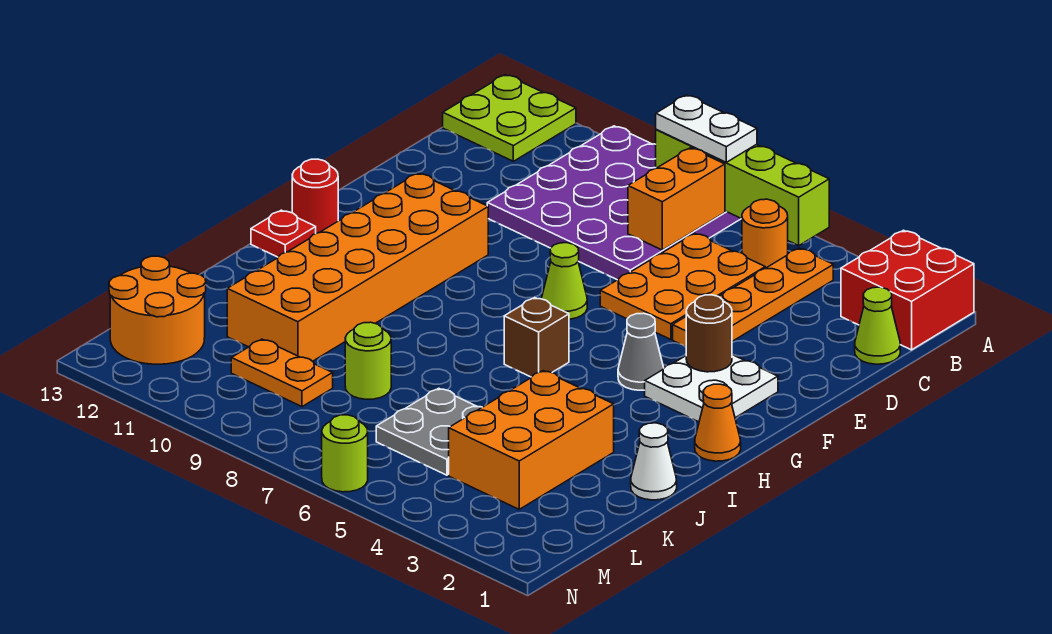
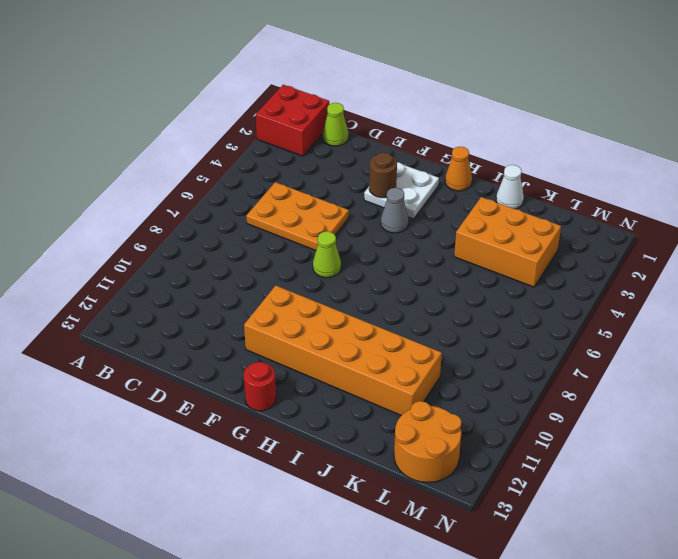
none -> purple 4x4 plate [487,126,741,280]
none -> lime 2x2 plate [443,75,576,161]
none -> orange 1x4 plate [673,248,833,347]

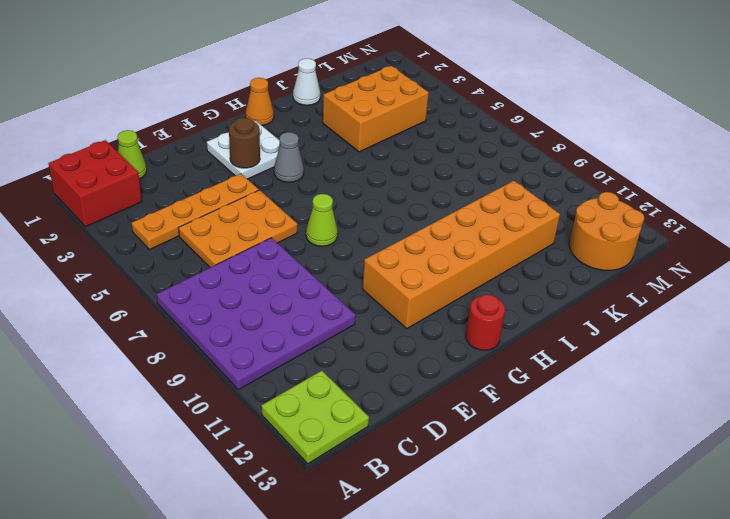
none -> orange 1x1 round brick [742,199,788,268]
none -> brown 1x1 brick [504,298,569,377]
none -> red 1x1 plate [251,210,316,257]

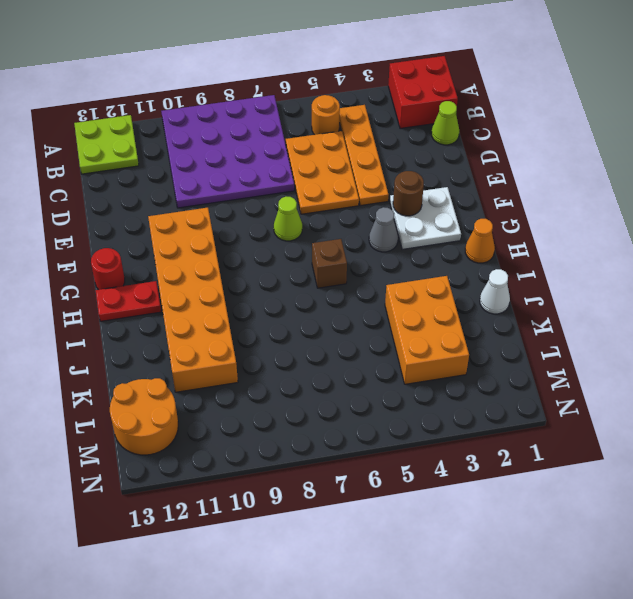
red 1x2 plate [96,281,161,321] -> red 1x1 plate [251,210,316,257]
none -> grey 2x2 plate [376,388,482,475]
none -> lime 1x1 round brick [345,322,391,399]
none -> orange 1x2 plate [231,339,333,407]

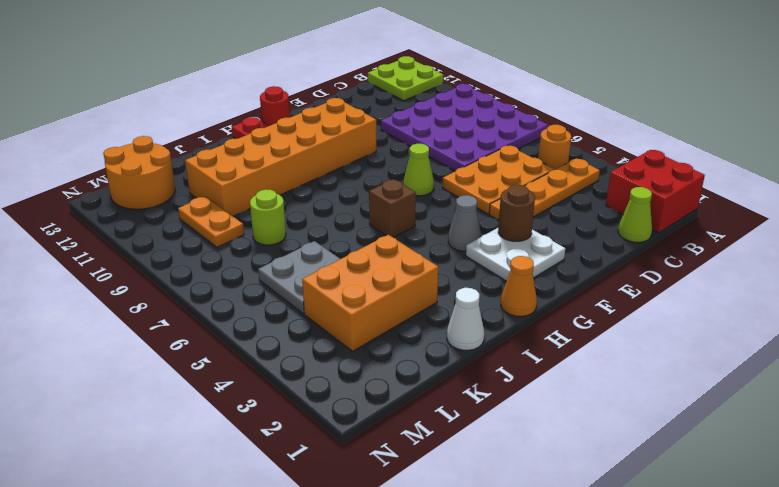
none -> lime 1x1 round brick [322,415,368,492]
none -> lime 1x4 brick [656,129,829,245]
none -> orange 1x2 brick [628,148,725,250]

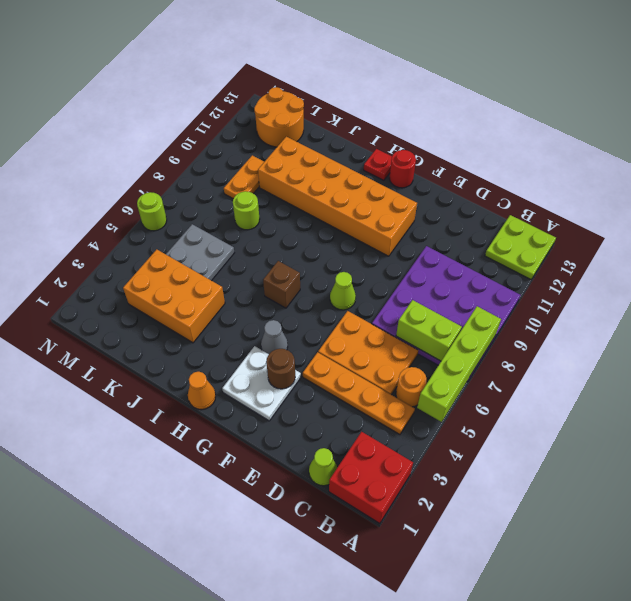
lime 1x2 brick [396,300,462,361] -> orange 1x2 brick [628,148,725,250]
none -> white 1x1 cone [631,423,677,500]
none -> white 1x2 plate [656,95,757,162]

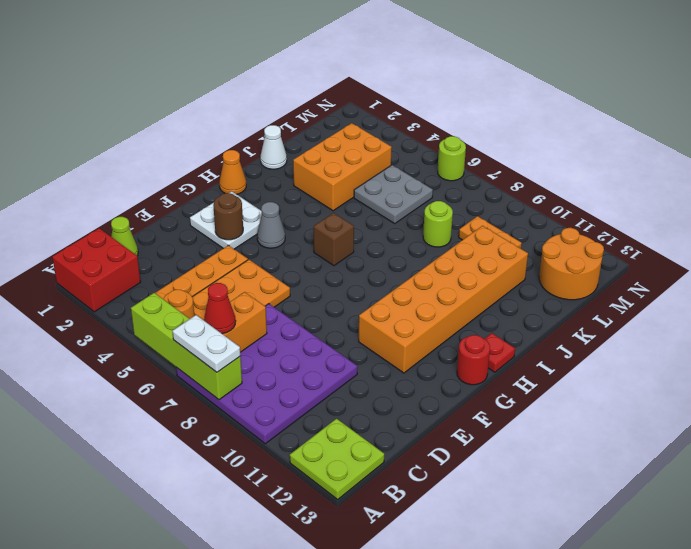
red 1x1 cone [204,283,236,334] -> none
none -> lime 1x1 cone [542,243,587,319]

